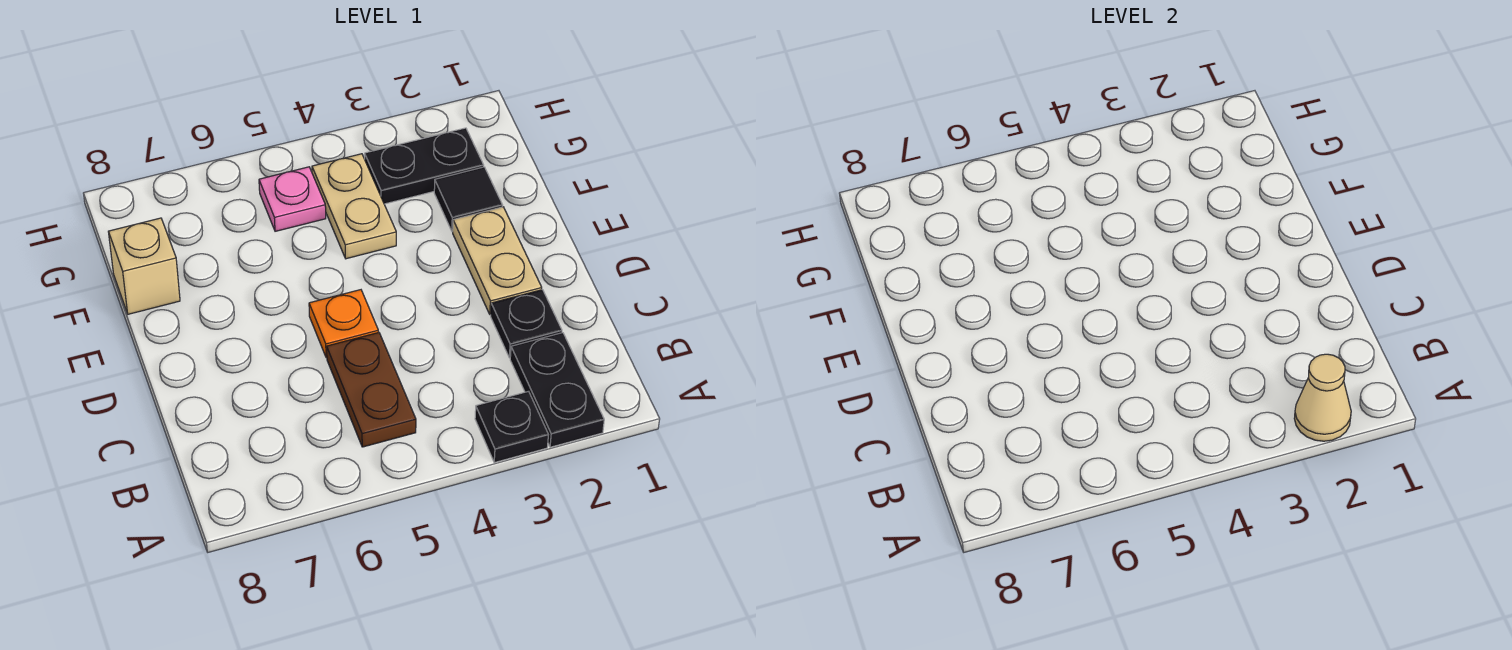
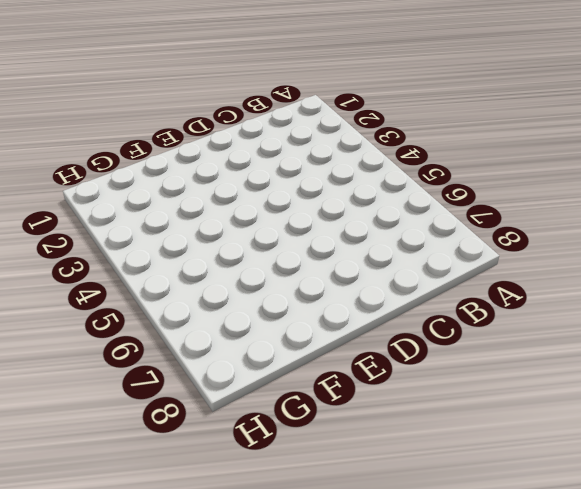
none -> black 1x2 plate [510,333,604,447]
none -> black 1x1 plate [475,391,548,463]
none -> brown 1x2 plate [327,332,416,447]

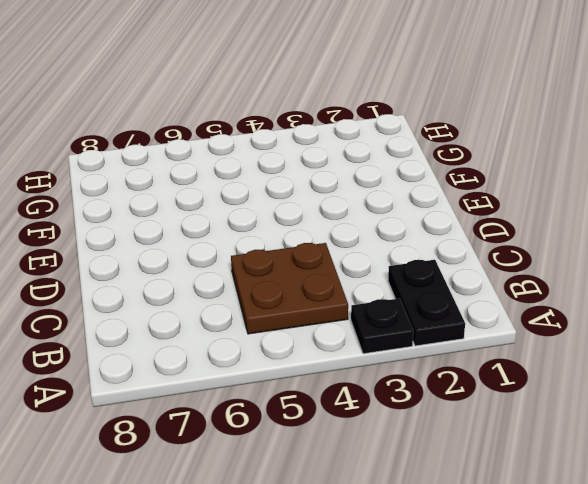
brown 2x2 plate [231,243,348,334] -> brown 1x2 plate [327,332,416,447]
none -> black 1x1 plate [491,290,562,358]
none -> tan 1x2 plate [453,207,542,315]
none -> orange 1x1 plate [309,290,378,358]

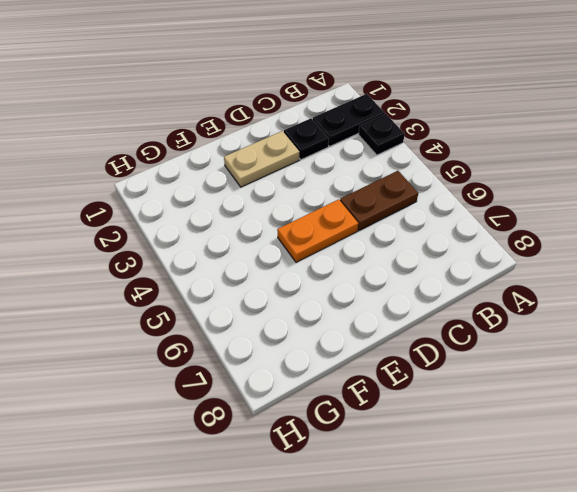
orange 1x2 plate [277,199,358,262] -> orange 1x1 plate [309,290,378,358]
none -> black 1x1 tile [434,167,503,232]
none -> tan 1x2 plate [312,154,396,259]
none -> tan 1x1 brick [108,218,180,314]

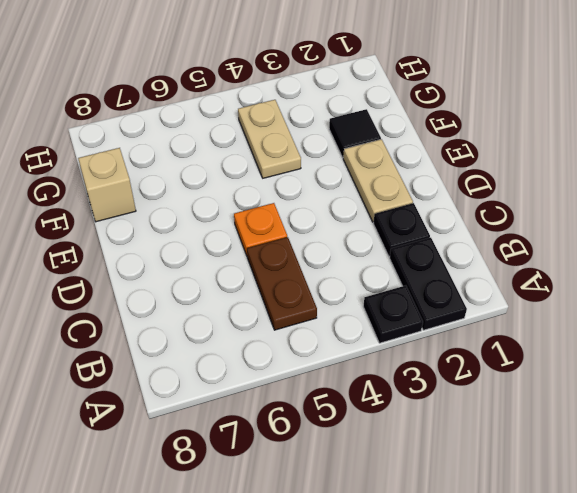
none -> black 1x2 plate [365,128,484,204]
none -> pink 1x1 plate [259,167,326,231]
none -> tan 1x1 cone [1294,354,1351,441]

